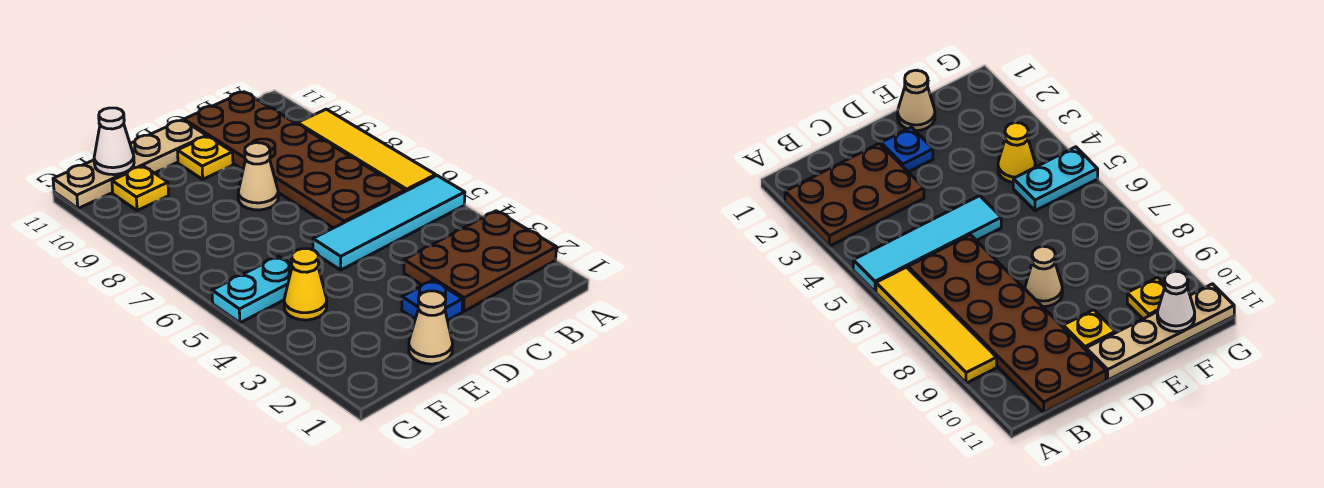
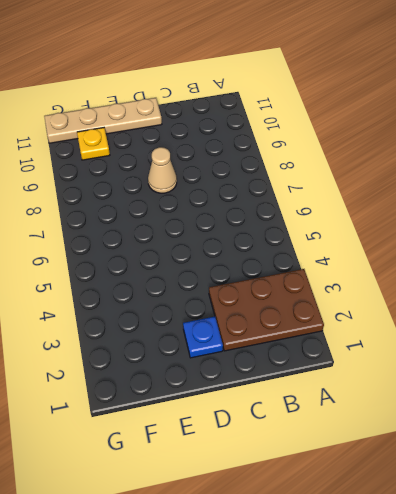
none -> cyan 1x4 tile [313,176,465,270]
none -> yellow 1x4 tile [298,109,436,191]
none -> brown 2x6 plate [184,92,405,228]

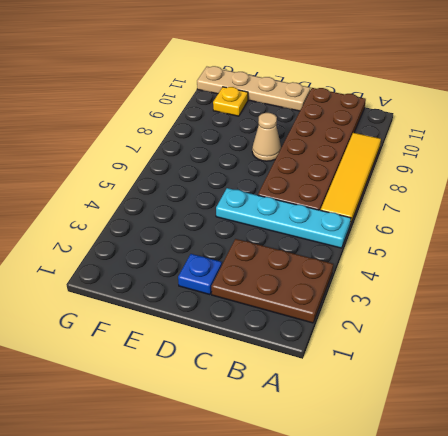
cyan 1x4 plate [216,188,351,248] -> cyan 1x4 tile [313,176,465,270]
none -> yellow 1x1 plate [178,136,233,179]
none -> tan 1x1 cone [409,291,452,364]
none -> yellow 1x1 cone [284,249,327,320]

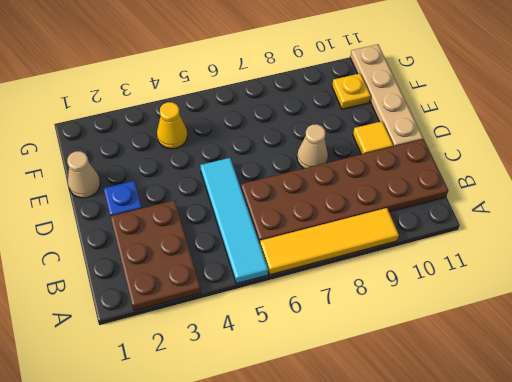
yellow 1x1 tile [353,121,393,154] -> yellow 1x1 plate [178,136,233,179]
none -> cyan 1x2 plate [212,256,292,323]
none -> white 1x1 cone [94,108,134,175]

